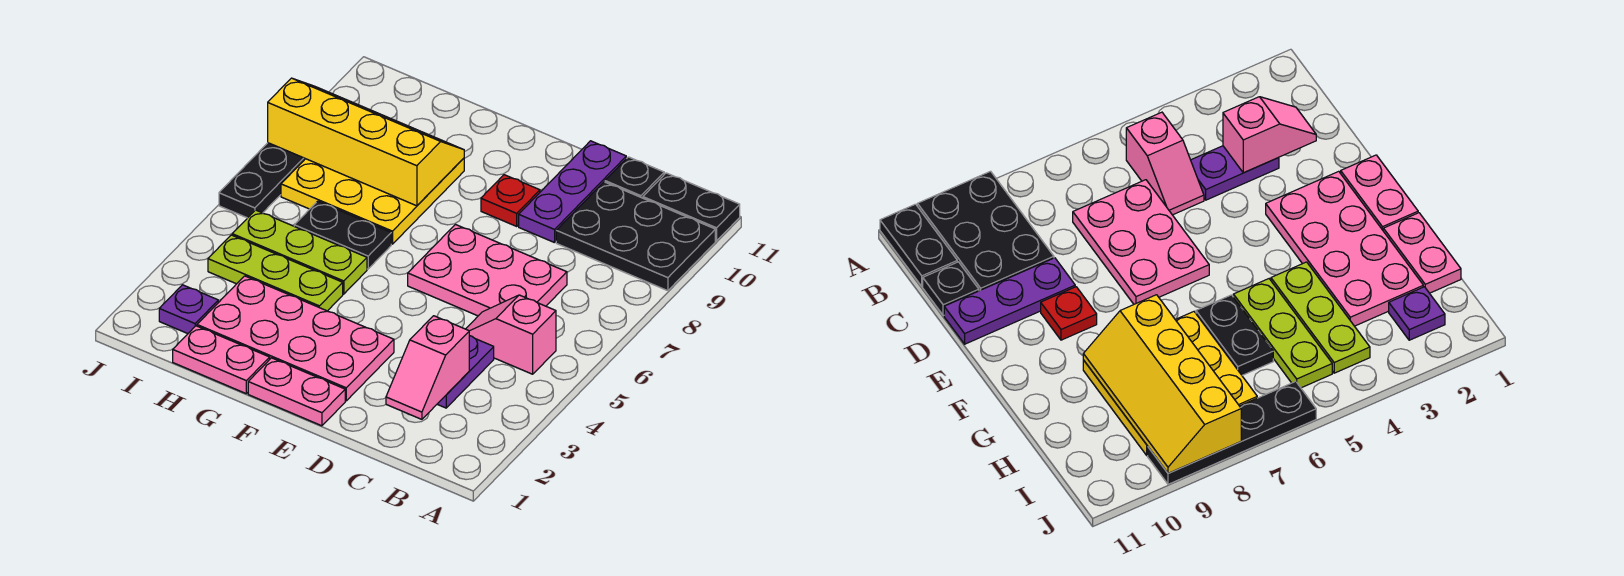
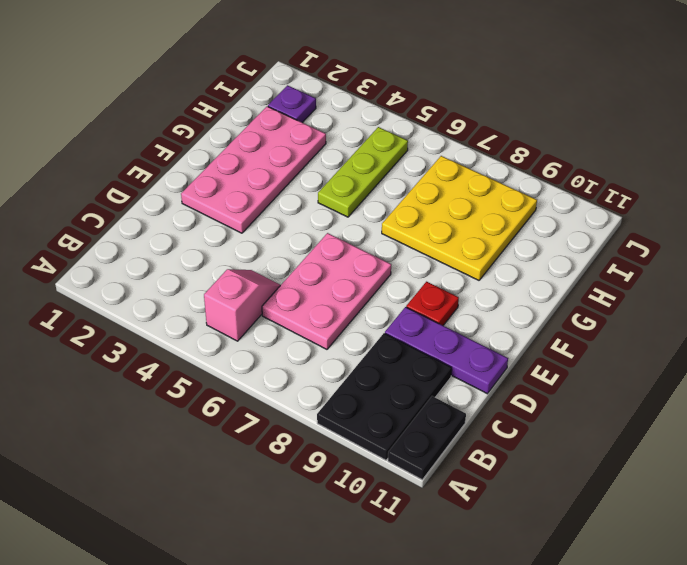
none -> purple 1x2 plate [437,336,494,408]
none -> black 1x1 plate [605,157,664,198]
none -> pink 1x2 plate [248,358,345,426]

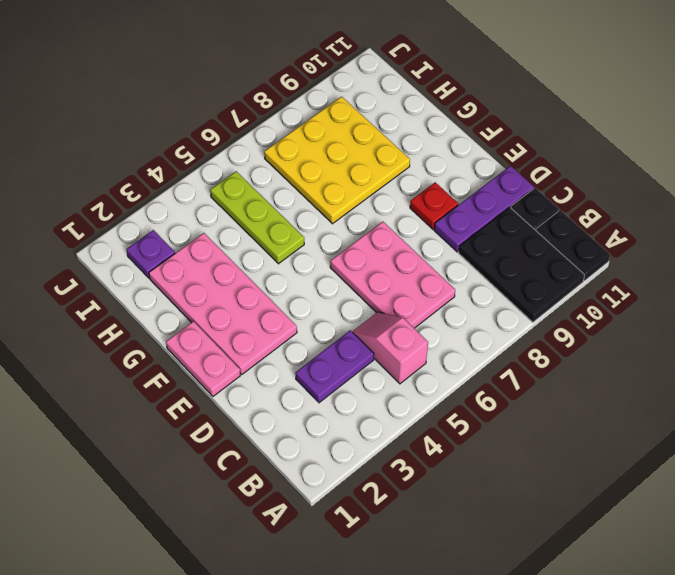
none -> pink 1x2 plate [173,326,270,393]
none -> lime 1x3 plate [208,235,343,311]
none -> black 1x2 plate [294,201,391,269]

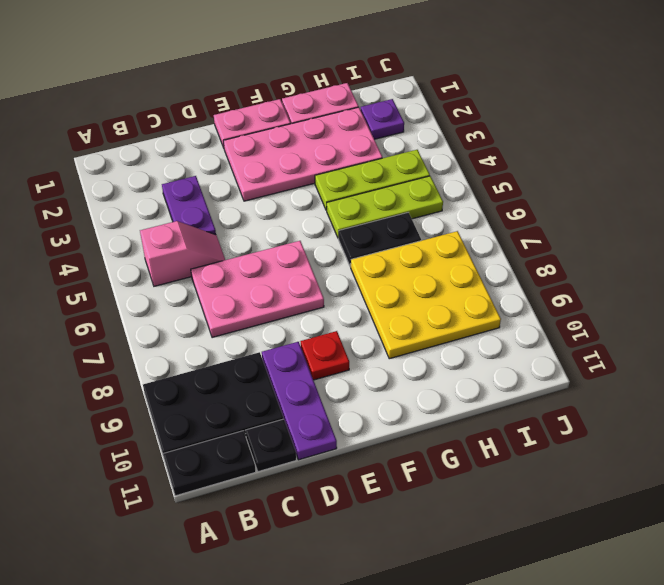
none -> black 1x4 plate [219,143,305,218]
none -> pink 1x2 slope [386,316,469,419]
none -> yellow 2x4 slope [268,78,464,206]

